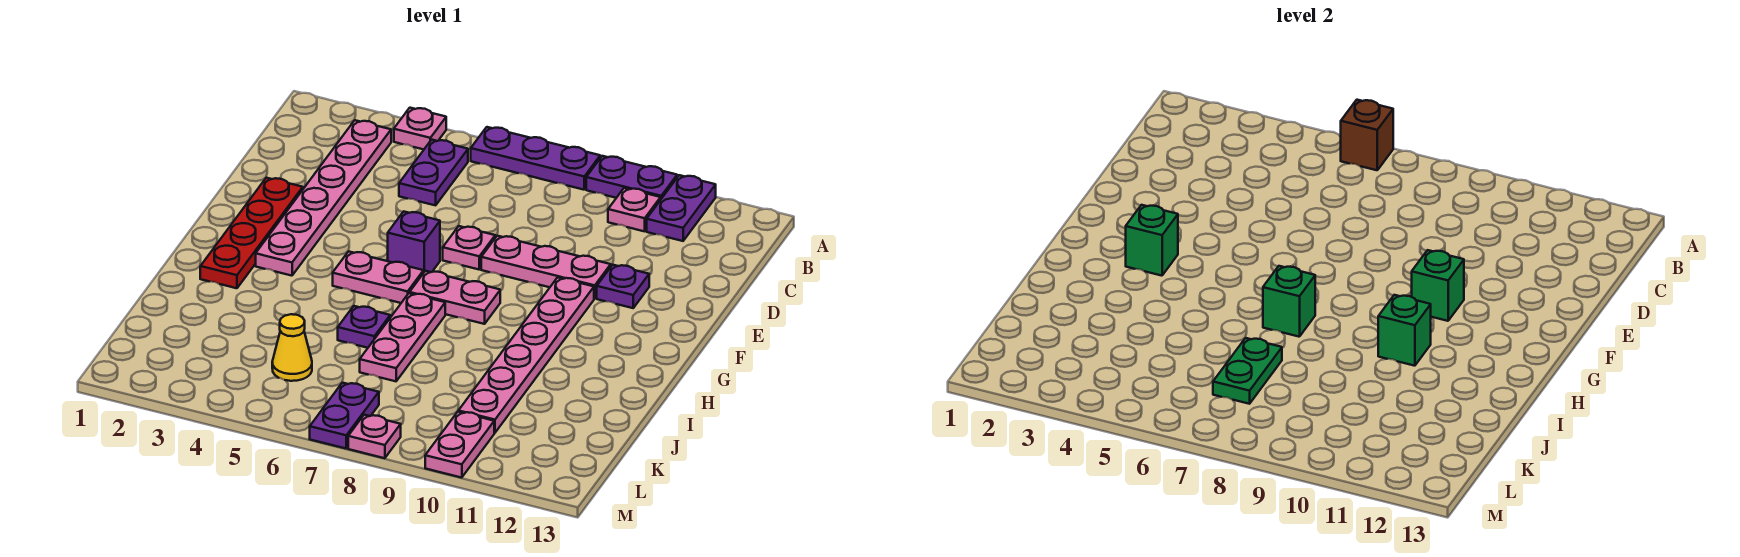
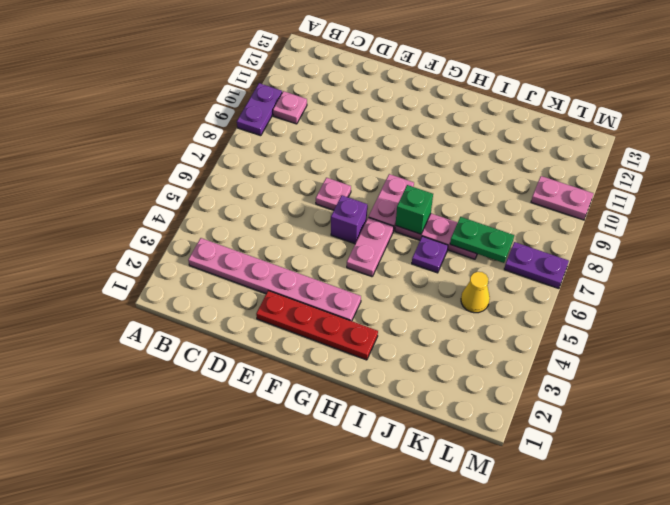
none -> pink 1x1 plate [394,108,446,149]
none -> purple 1x3 plate [471,127,600,190]
none -> purple 1x2 plate [647,175,716,241]

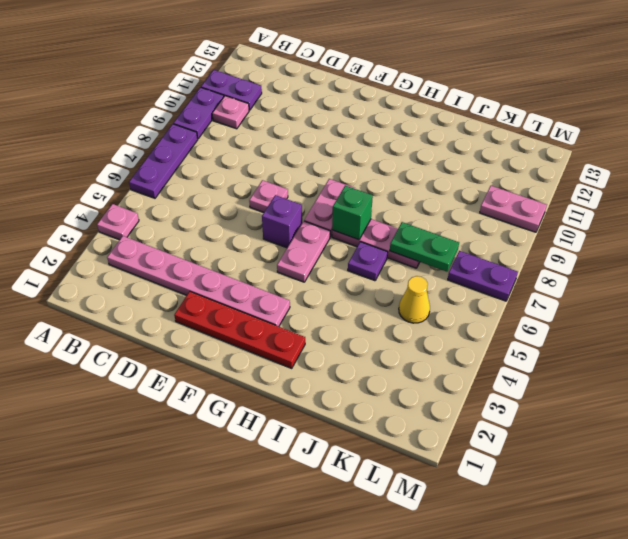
none -> purple 1x2 plate [399,140,468,205]
none -> pink 1x3 plate [481,236,611,299]
none -> purple 1x1 plate [597,265,649,308]

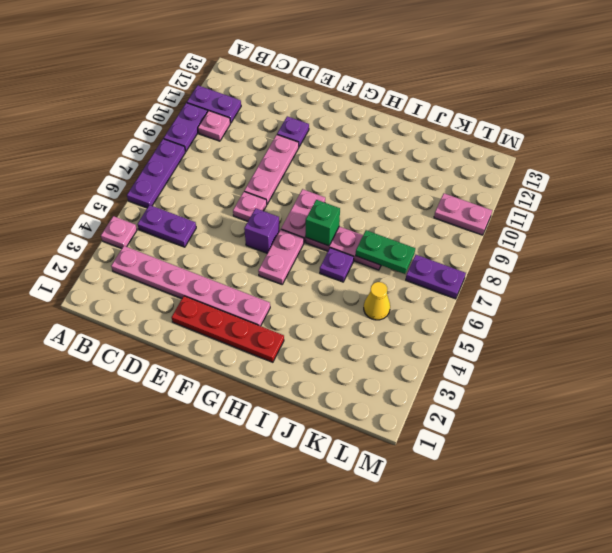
none -> pink 1x6 plate [458,277,594,433]
none -> pink 1x1 plate [348,415,401,458]
none -> brown 1x1 brick [1341,100,1393,170]

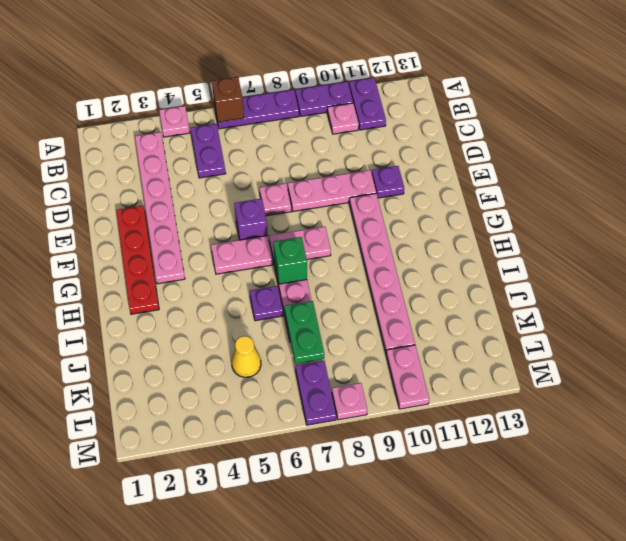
none -> green 1x1 brick [1412,250,1464,321]
none -> green 1x1 brick [1126,205,1178,276]
none -> green 1x1 brick [1378,295,1431,366]

